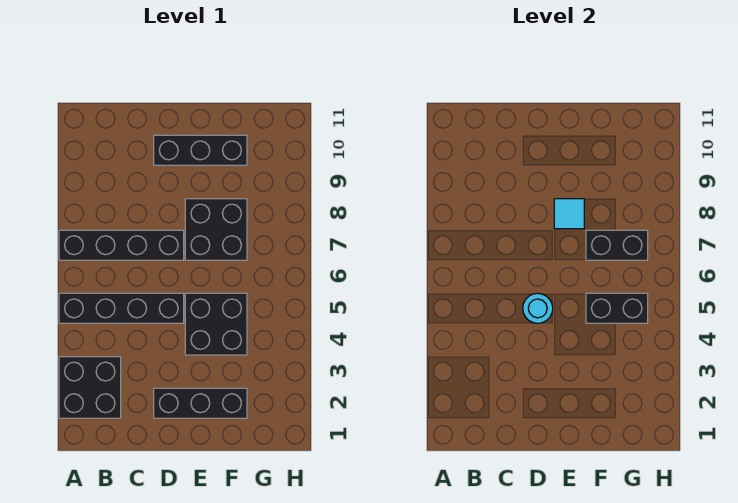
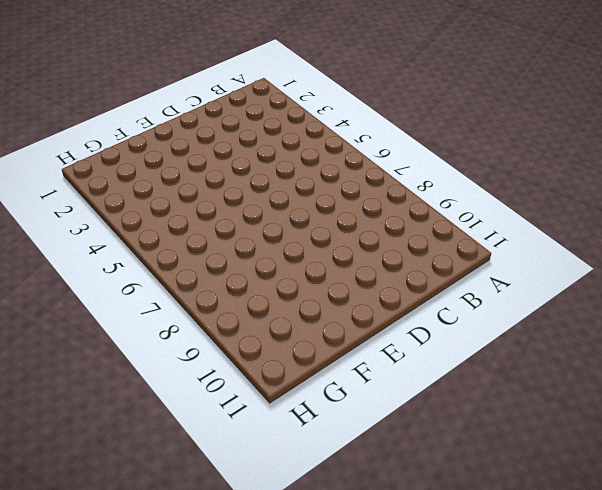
none -> black 2x2 brick [59,357,121,418]
none -> black 1x4 brick [59,293,184,323]

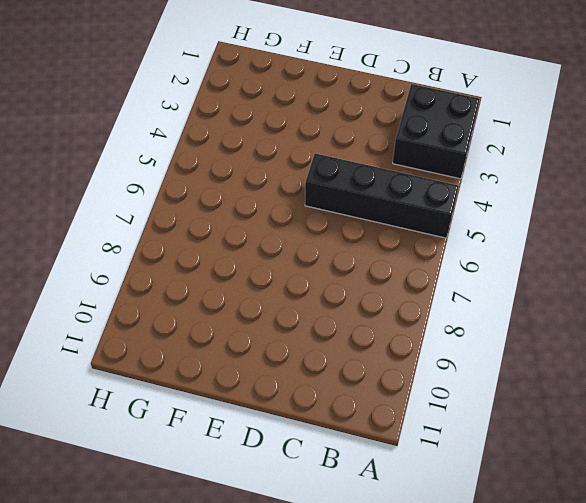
none -> black 1x4 brick [59,230,184,260]
none -> black 1x3 brick [154,388,247,418]

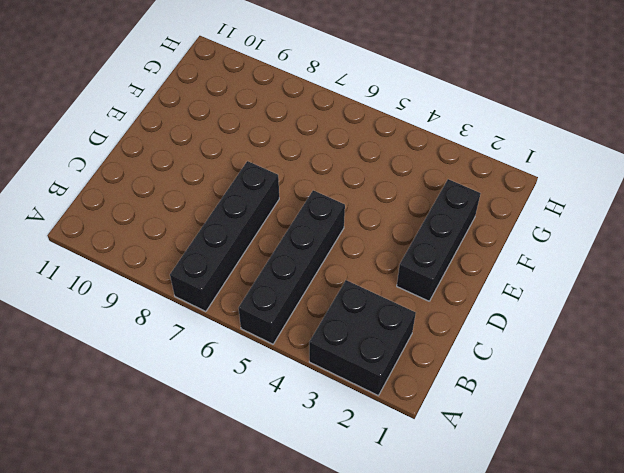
none -> black 1x3 brick [154,135,247,165]
none -> black 2x2 brick [185,293,247,355]

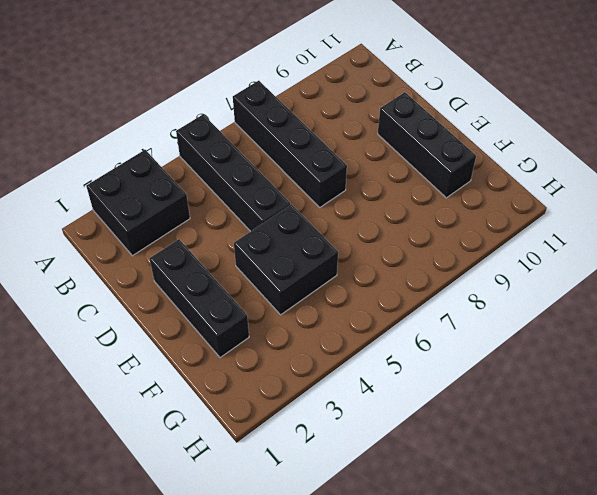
none -> black 2x2 brick [185,199,247,260]
none -> cyan 1x1 round brick [523,293,553,323]

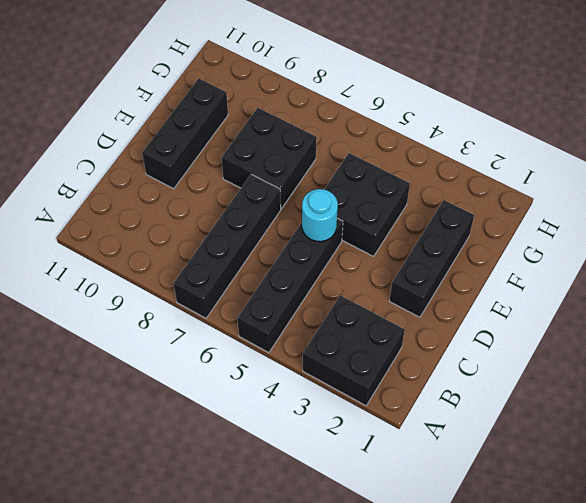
none -> cyan 1x1 tile [554,199,584,229]
none -> black 1x2 brick [586,293,648,323]

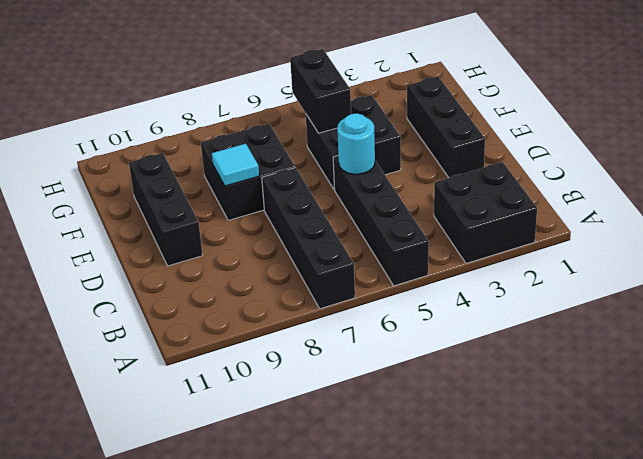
none -> black 1x2 brick [586,230,648,260]

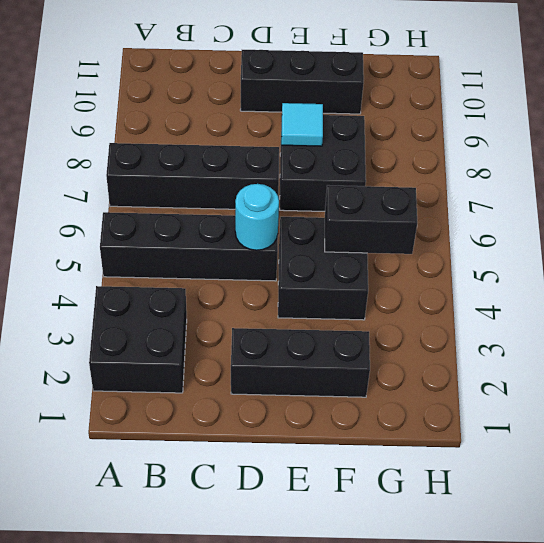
none -> black 1x2 brick [586,230,648,260]

